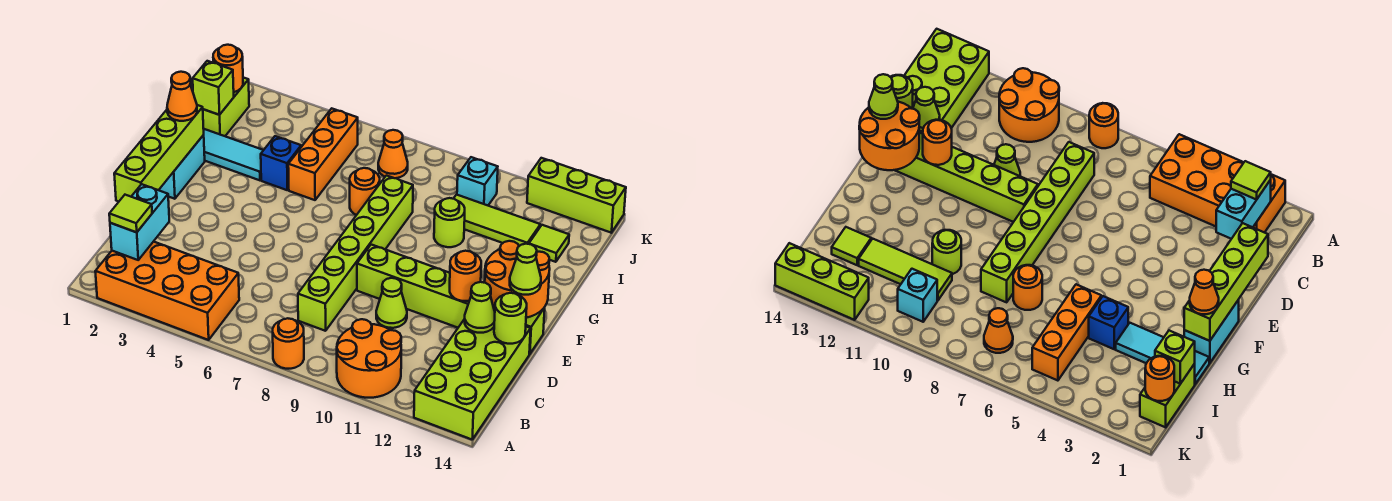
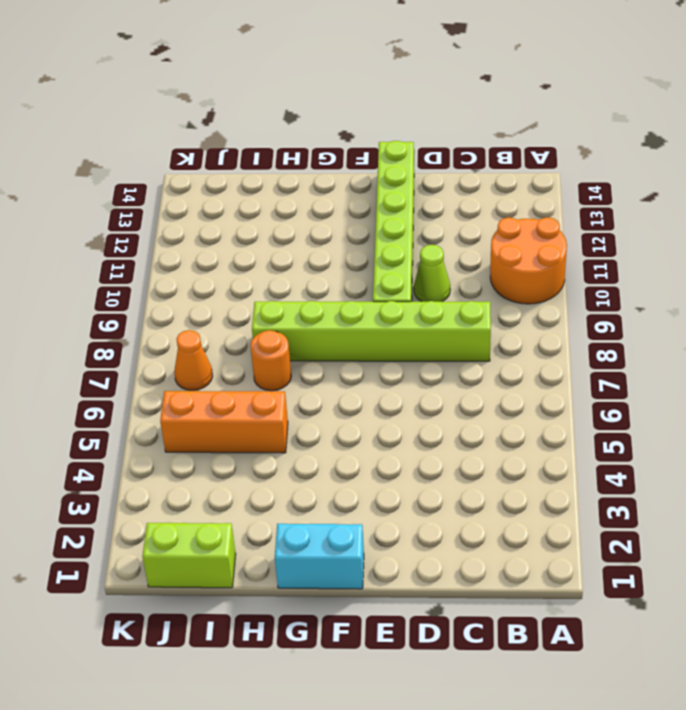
none -> orange 2x4 brick [95,242,239,340]
none -> orange 1x1 round brick [273,318,304,369]
none -> lime 2x4 brick [414,320,531,439]
none -> cyan 1x3 tile [204,129,263,180]

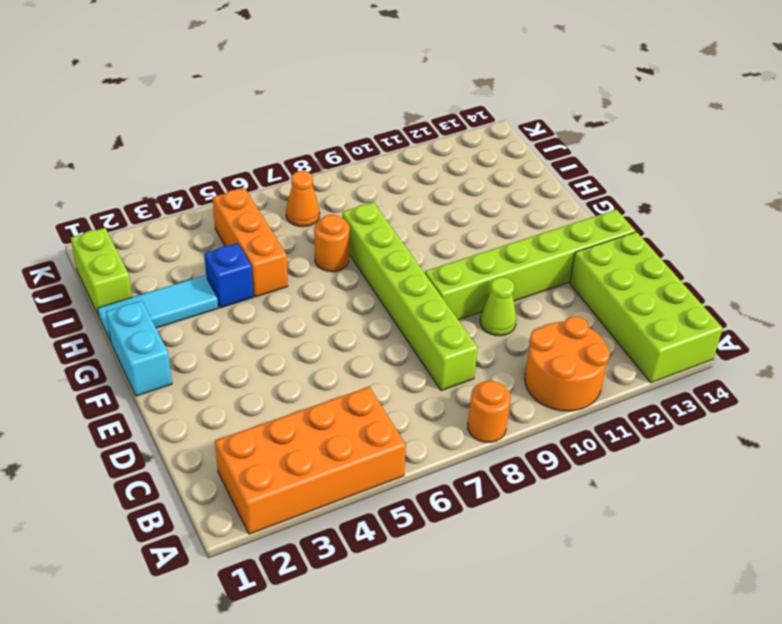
none -> lime 1x1 round brick [434,198,465,247]
none -> lime 1x3 tile [454,195,540,246]
none -> lime 1x1 tile [529,225,569,262]
none -> cyan 1x1 brick [457,157,498,205]

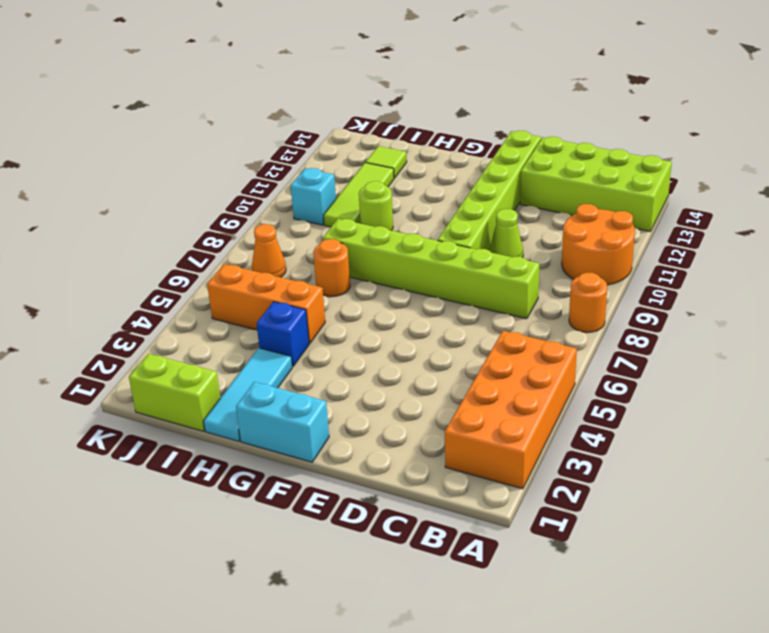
none -> lime 1x3 brick [527,158,626,233]
none -> cyan 1x2 brick [110,184,169,260]
none -> lime 1x4 brick [114,105,204,202]
none -> lime 1x1 cone [464,282,495,333]

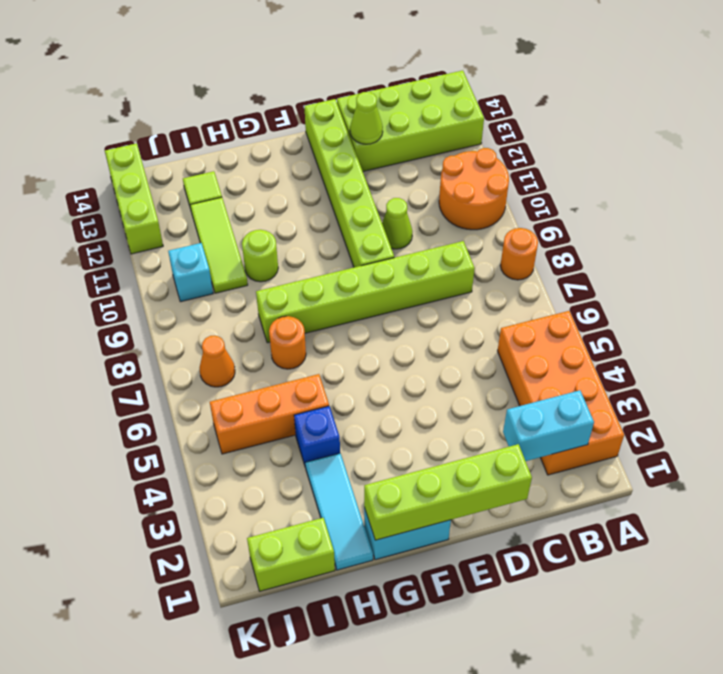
none -> lime 1x1 round brick [494,293,527,344]
none -> orange 1x1 round brick [450,251,481,301]
none -> orange 2x2 round brick [485,241,550,318]
none -> lime 1x1 brick [193,61,234,115]

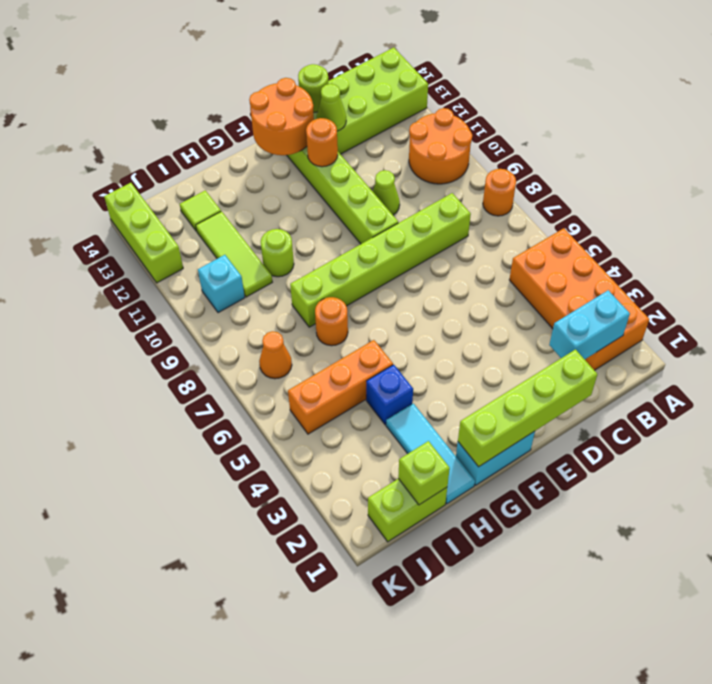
none -> orange 1x1 round brick [213,45,243,92]
none -> lime 1x1 tile [109,195,152,232]
none -> lime 1x1 cone [510,244,541,295]
none -> orange 1x1 cone [167,72,197,121]

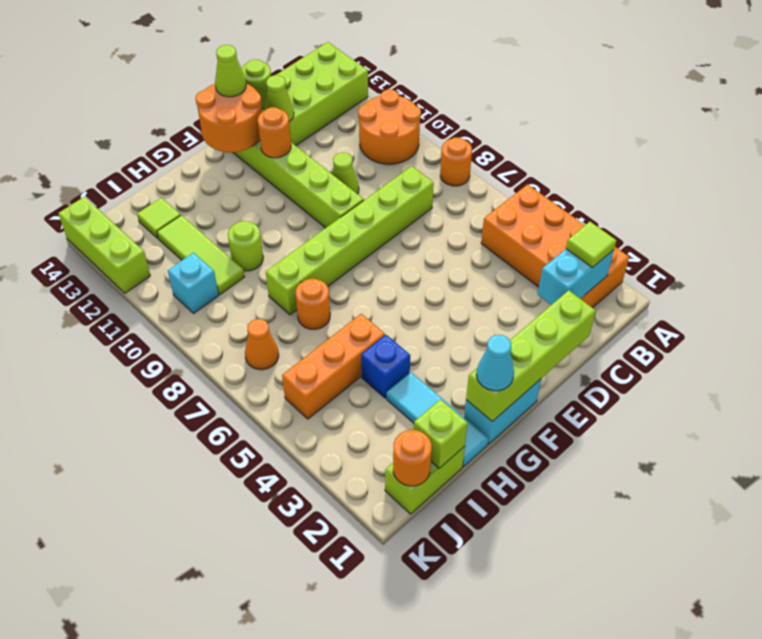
cyan 1x1 cone [477,335,514,391] -> orange 1x1 cone [167,72,197,121]

